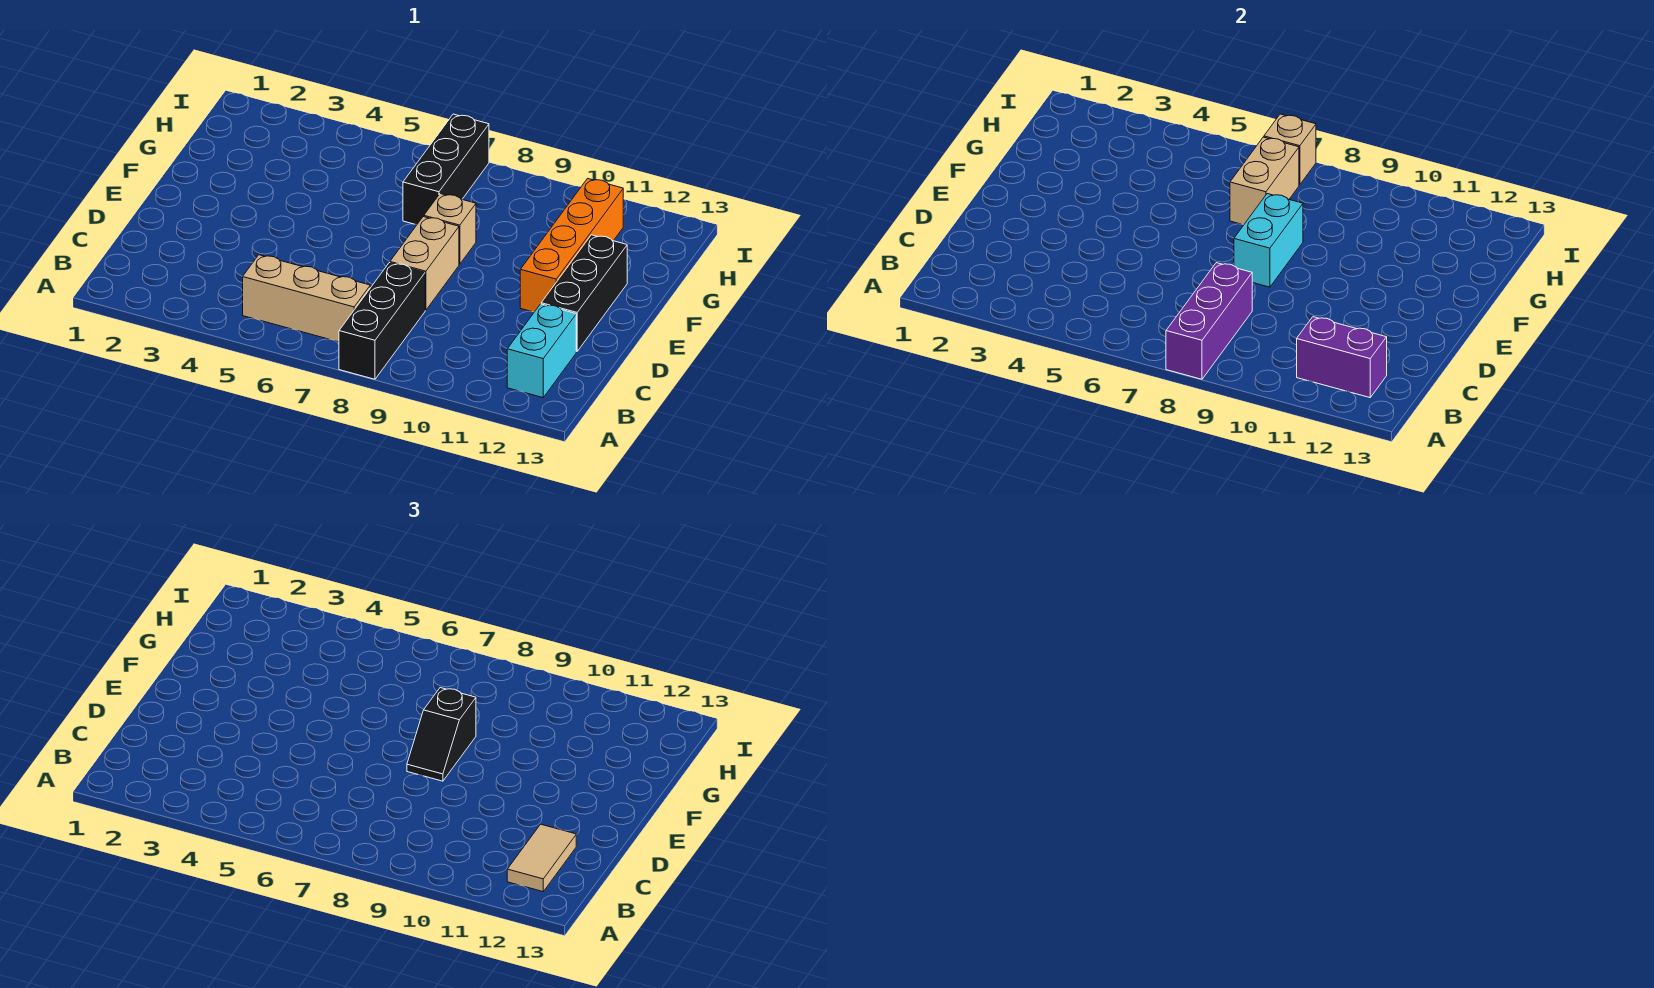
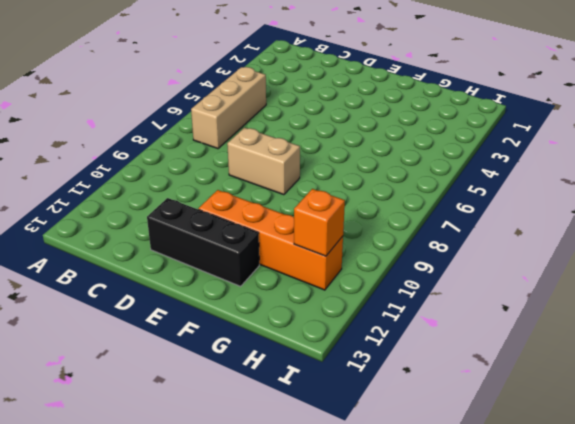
orange 1x1 brick [294,189,345,256] -> none
none -> black 1x3 brick [339,263,425,379]
none -> cyan 1x2 brick [507,304,576,398]
none -> tan 1x1 brick [424,194,476,264]

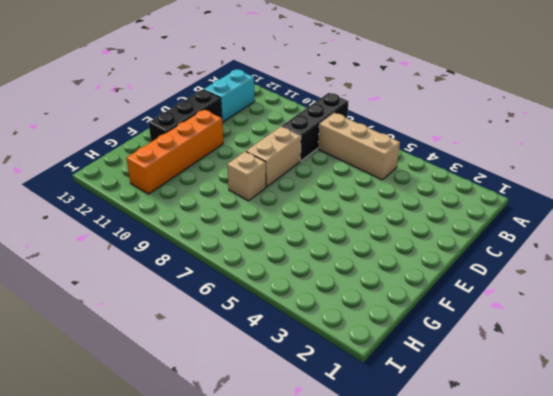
none -> black 1x3 brick [403,114,489,225]
none -> purple 1x3 brick [1166,263,1252,379]
none -> purple 1x2 brick [1297,317,1387,398]

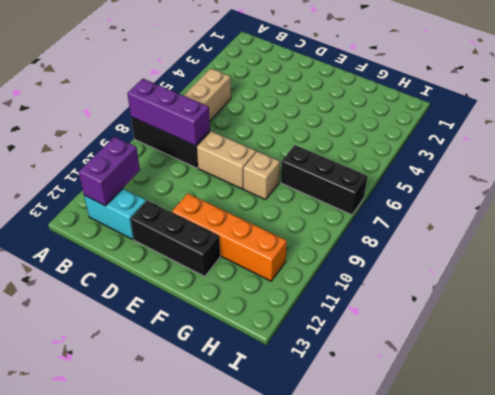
none -> cyan 1x2 brick [1234,194,1303,287]
none -> tan 1x2 brick [1230,137,1299,225]
none -> tan 1x1 brick [1264,114,1316,185]

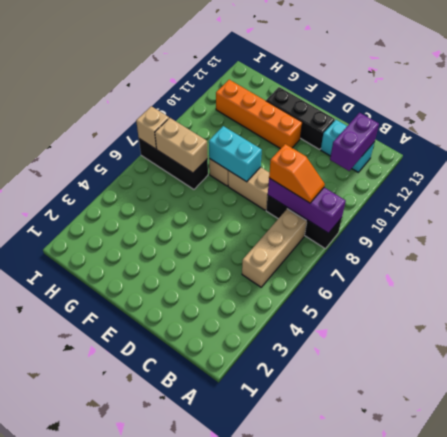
orange 1x2 slope [269,144,325,203] -> none
none -> tan 1x2 tile [507,824,576,892]
none -> black 1x2 slope [407,688,476,781]

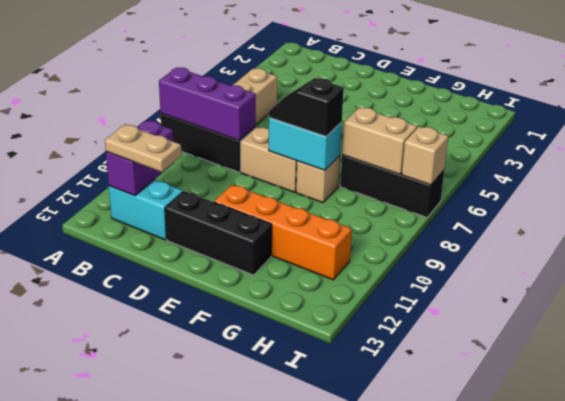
tan 1x2 plate [105,124,181,172] -> tan 1x2 tile [507,824,576,892]

